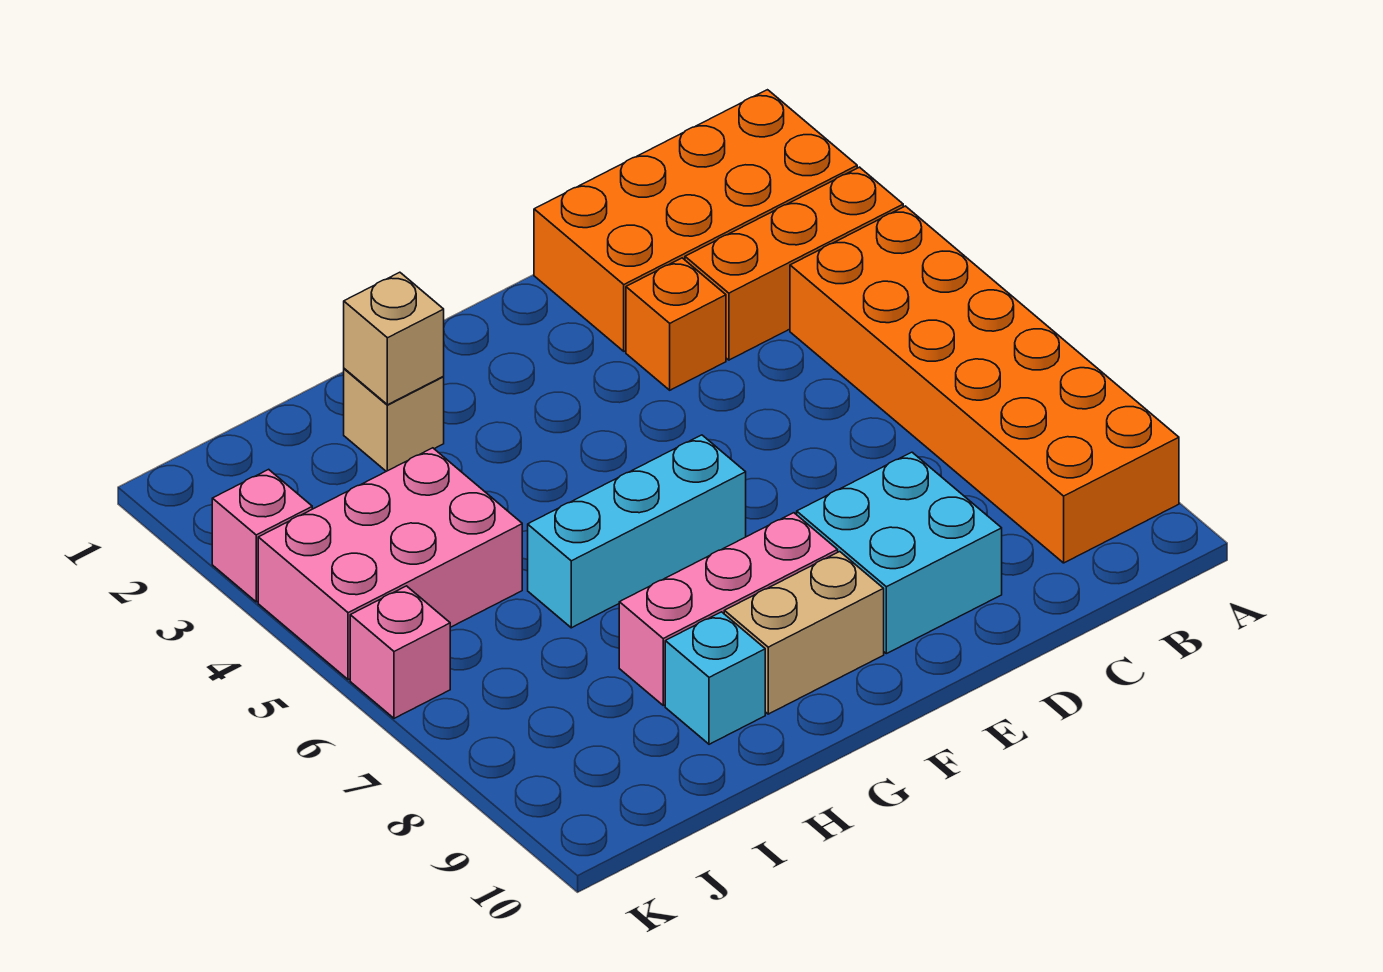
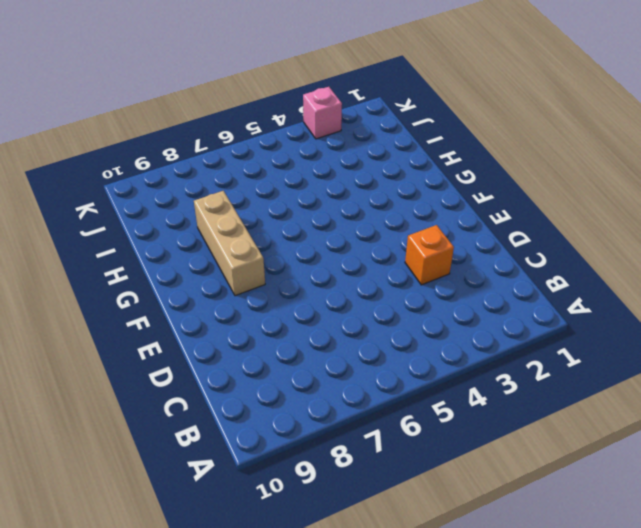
tan 1x3 brick [194,191,265,296] -> pink 1x3 brick [619,513,838,705]
none -> orange 2x4 brick [534,90,857,351]
none -> orange 1x3 brick [685,167,903,360]
none -> orange 2x6 brick [790,206,1179,563]

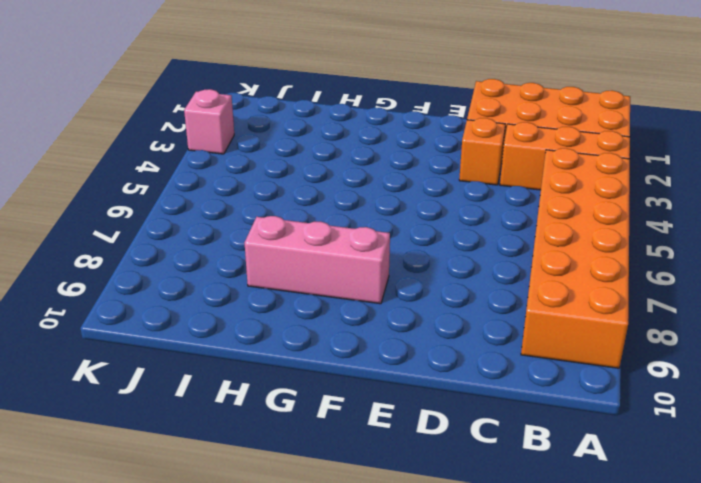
none -> cyan 2x2 brick [797,452,1002,654]
none -> cyan 1x3 brick [528,435,746,628]
none -> tan 1x2 brick [724,552,884,714]

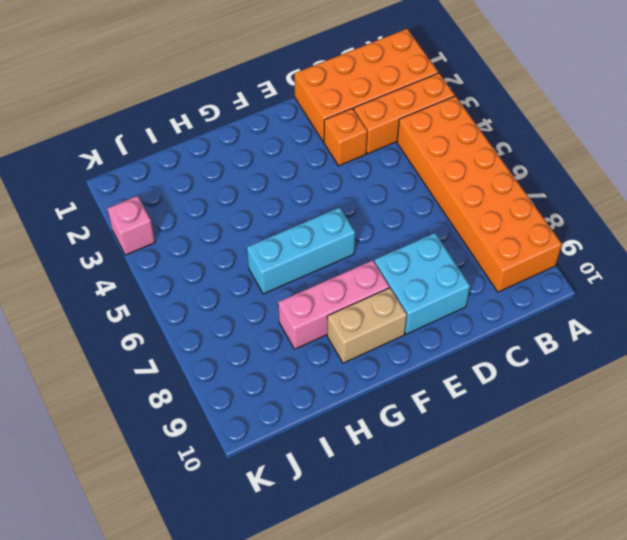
none -> tan 1x1 brick [344,369,444,471]
none -> cyan 1x1 brick [665,612,765,744]
none -> pink 2x3 brick [258,448,522,680]

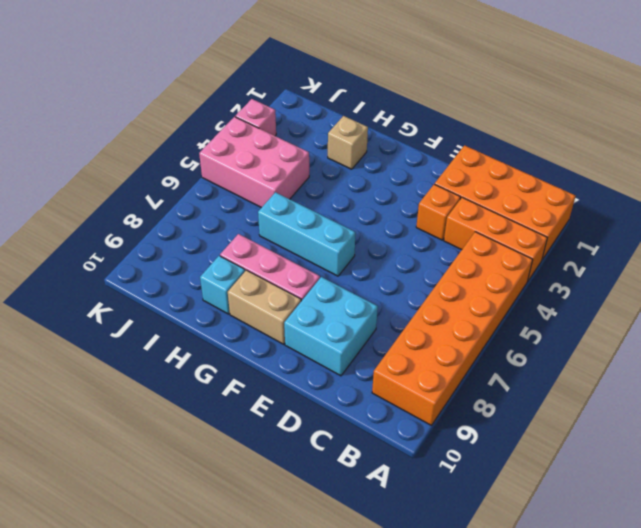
none -> pink 1x1 brick [350,586,450,718]
none -> tan 1x1 brick [344,272,444,405]

